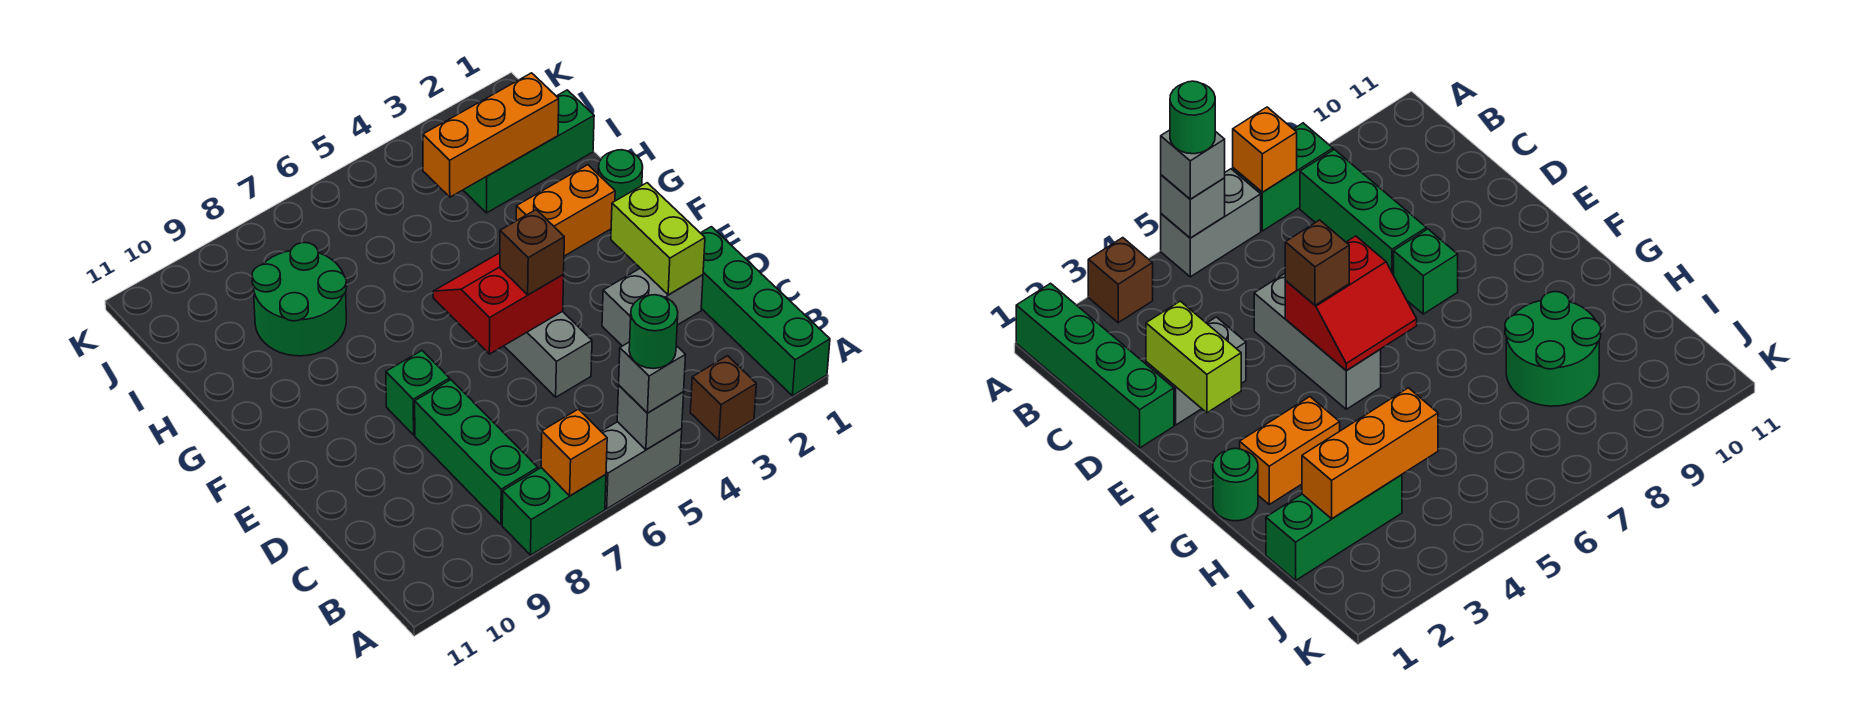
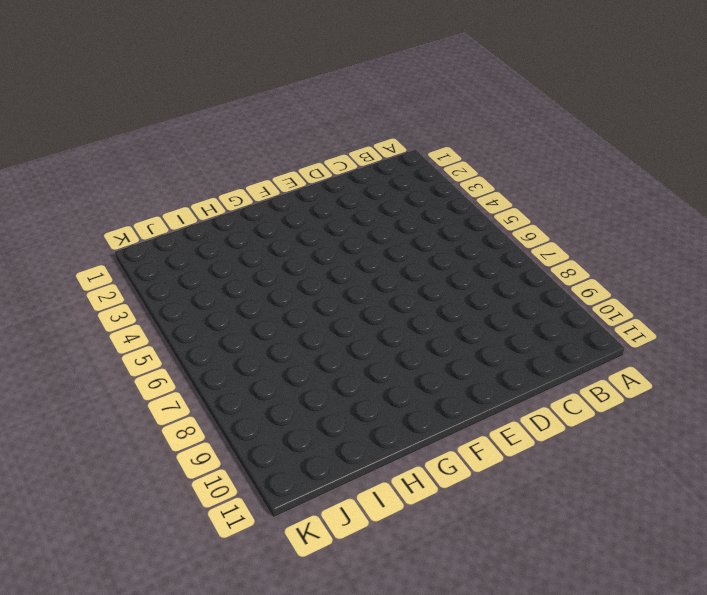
none -> green 1x4 brick [701,227,830,396]
none -> brown 1x1 brick [690,356,756,440]
none -> grey 1x2 brick [601,422,682,509]

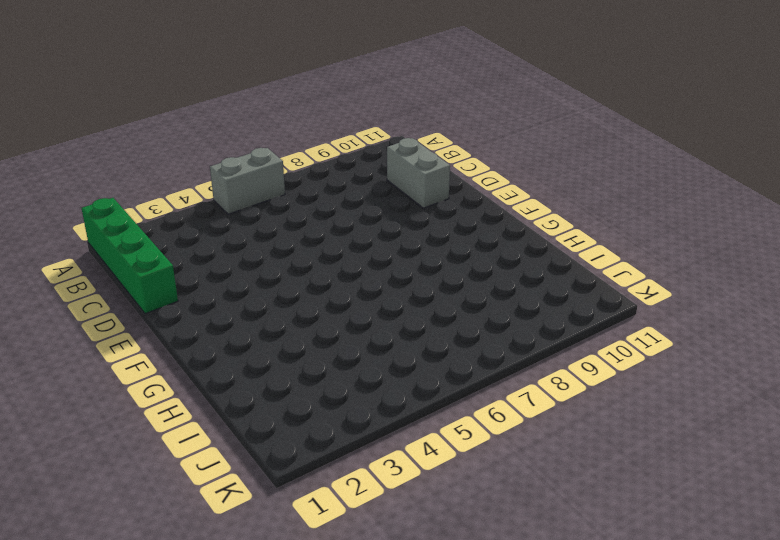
grey 1x2 brick [387,138,450,208] -> grey 1x2 brick turned to [602,268,703,346]
none -> brown 1x1 brick [690,356,756,440]
none -> green 1x2 brick [502,468,606,555]
none -> green 1x3 brick [415,380,538,525]

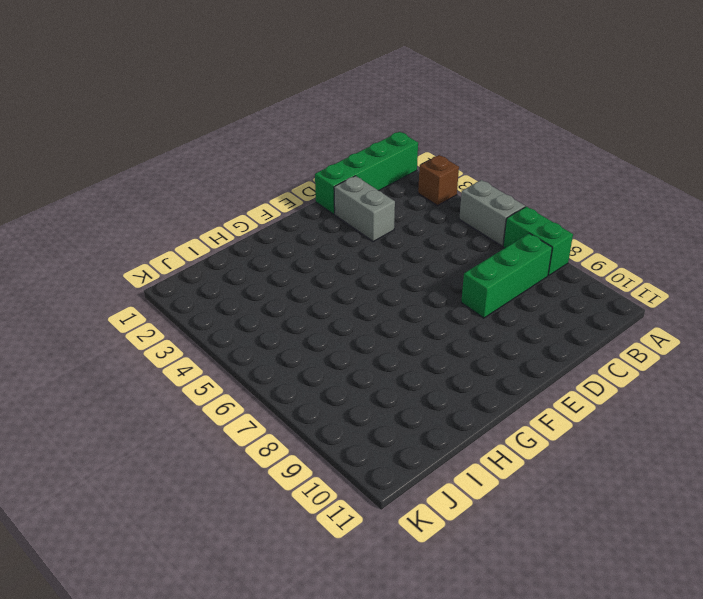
none -> grey 1x3 brick [504,311,592,397]
none -> green 1x1 brick [386,351,450,435]
none -> green 1x1 round brick [598,150,643,201]

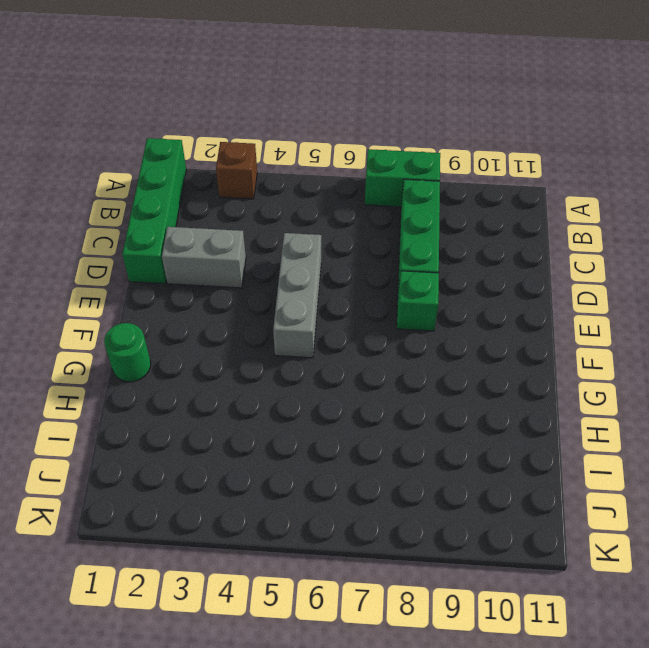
none -> grey 1x2 brick [601,422,682,509]
none -> orange 1x2 brick [516,165,615,256]
none -> green 2x2 round brick [252,243,346,356]

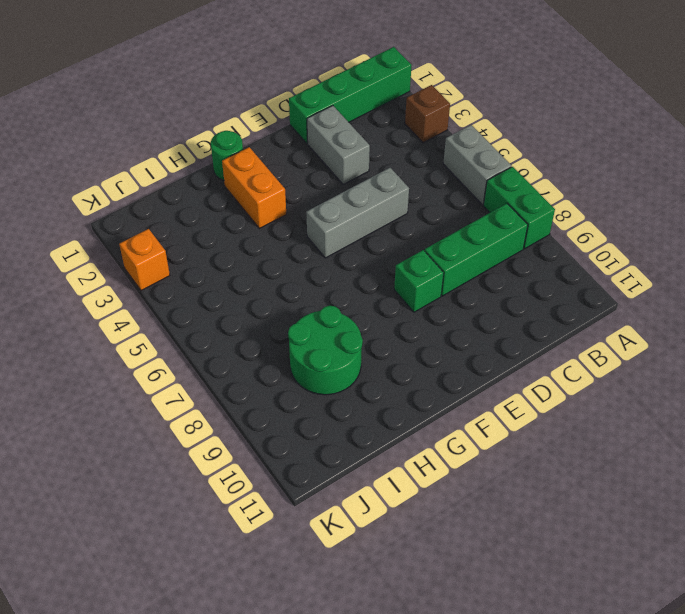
orange 1x1 brick [119,229,170,291] -> orange 1x1 brick moved to [541,409,607,496]
none -> green 1x3 brick [463,90,594,213]
none -> grey 1x1 brick [617,386,684,450]
none -> lime 1x2 brick [611,183,705,295]

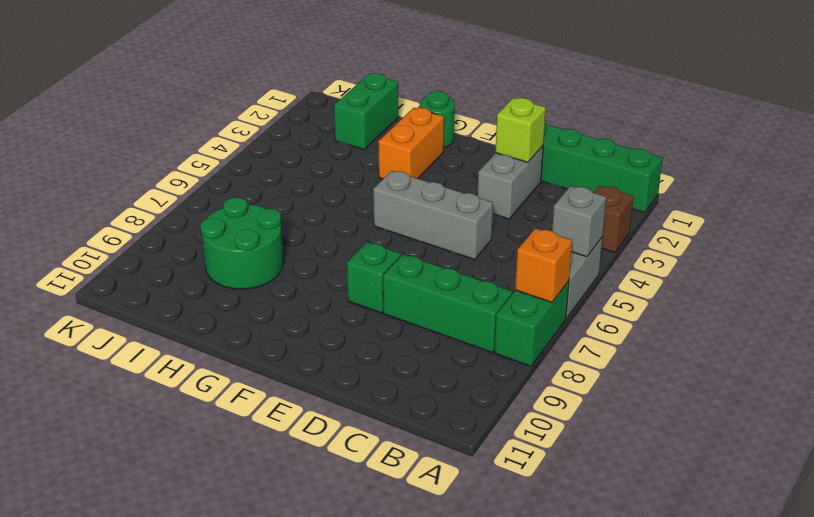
lime 1x1 brick [495,98,546,162] -> lime 1x2 brick [611,183,705,295]
green 1x2 brick [334,73,398,150] -> green 1x3 brick [463,90,594,213]
none -> red 2x2 slope [433,253,564,354]
none -> orange 1x3 brick [423,73,559,197]
none -> grey 1x1 brick [619,342,685,413]

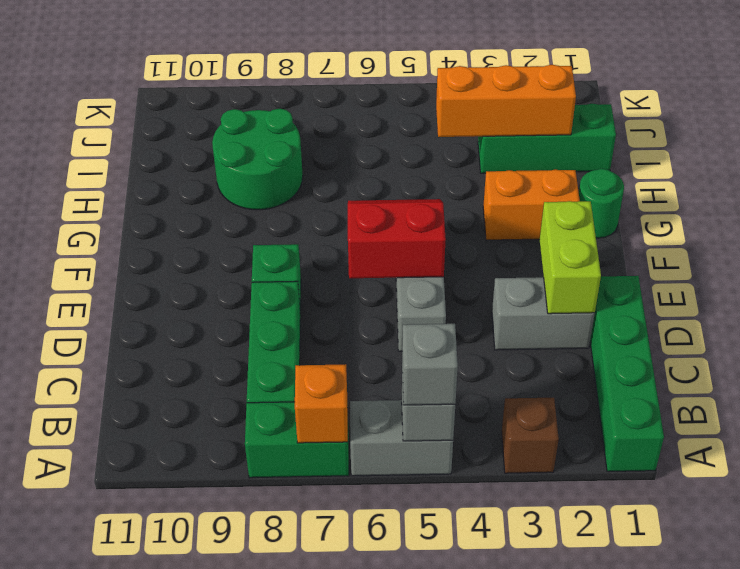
none -> brown 1x1 brick [500,210,564,295]
none -> green 1x1 round brick [629,295,678,369]

